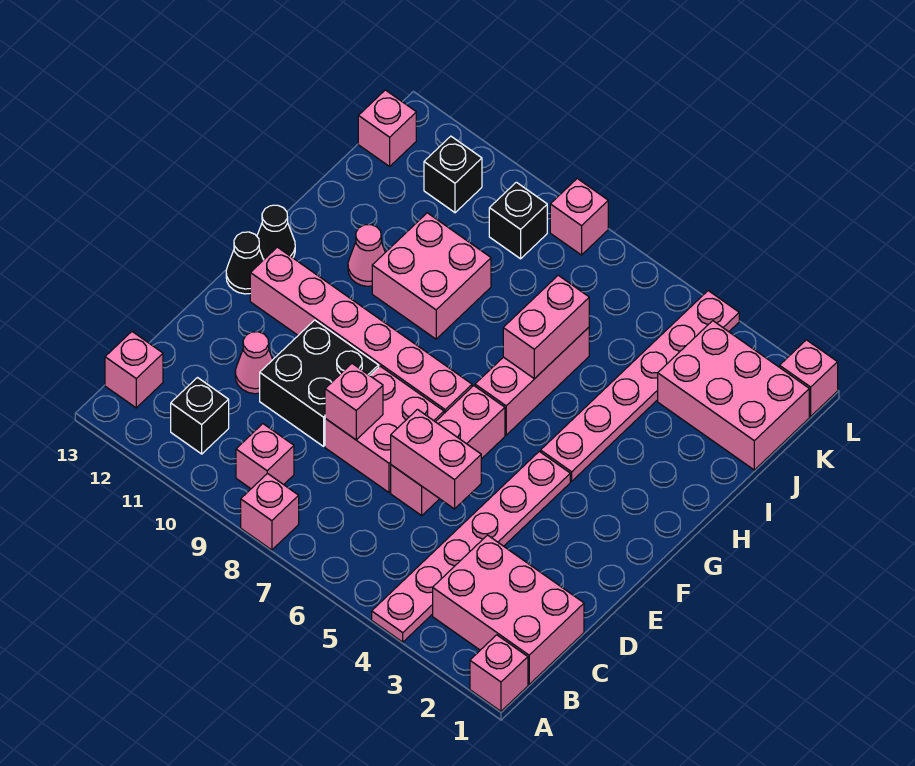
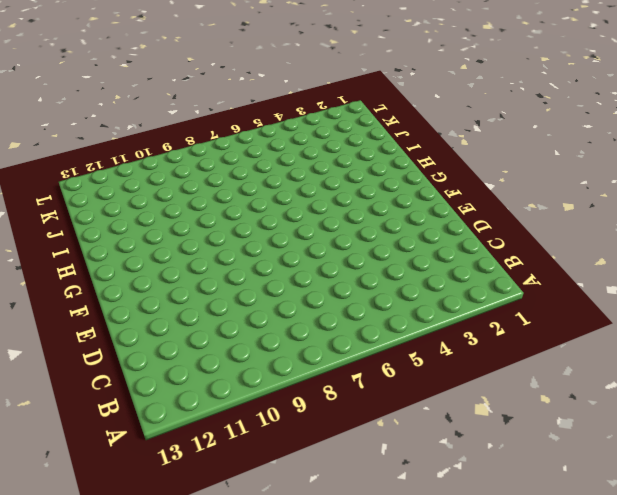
none -> pink 1x1 brick [470,635,528,711]
none -> pink 1x6 plate [372,451,570,642]
none -> pink 1x1 brick [241,473,299,550]

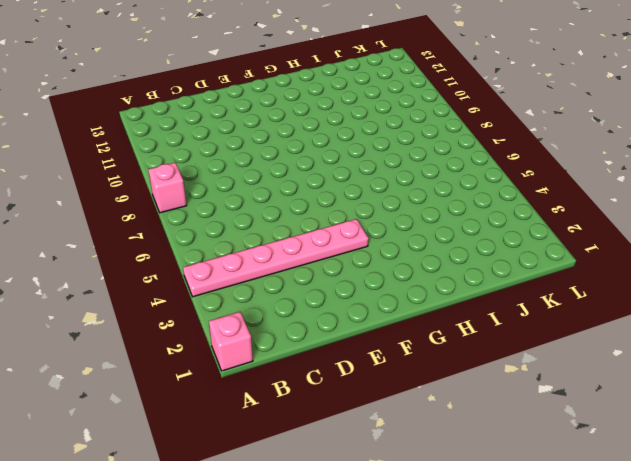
none -> pink 2x3 brick [433,535,584,684]
none -> pink 1x1 brick [236,424,294,489]
none -> black 1x1 brick [171,378,229,454]

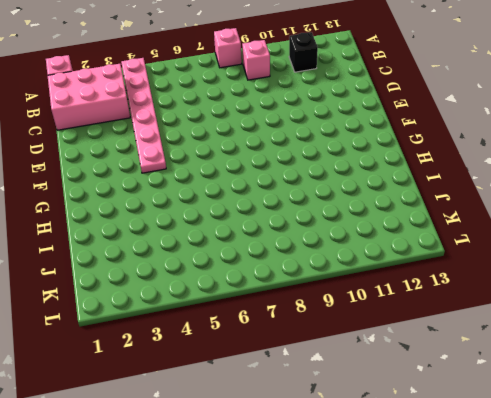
none -> pink 1x1 brick [105,332,163,408]
none -> pink 1x3 brick [391,386,505,516]
none -> pink 2x2 brick [325,366,444,492]

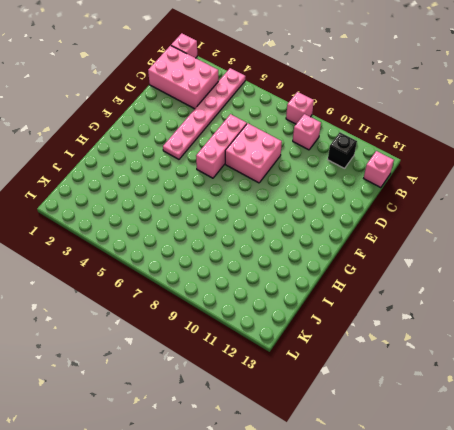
none -> black 2x2 brick [260,320,379,446]
none -> pink 1x1 cone [235,332,273,394]
none -> pink 1x6 brick [250,247,472,413]

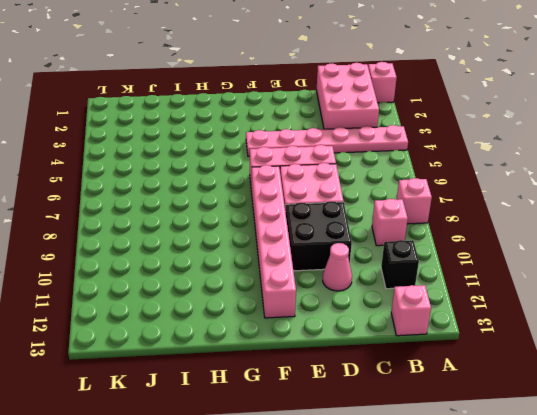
none -> black 1x1 cone [226,232,263,294]
none -> pink 1x6 plate [541,291,739,481]
none -> pink 1x3 brick [475,327,589,435]

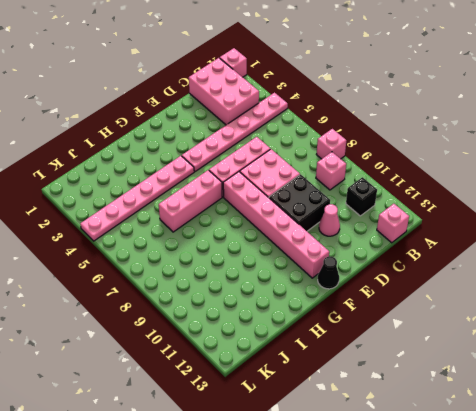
none -> black 1x1 cone [257,205,295,260]
none -> pink 2x2 brick [372,213,491,339]
none -> pink 1x1 cone [348,225,385,286]

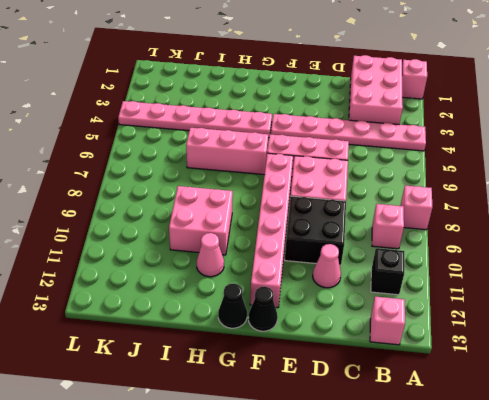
none -> pink 2x3 brick [658,321,809,470]
none -> black 1x1 brick [489,182,547,259]
none -> black 1x1 brick [424,136,482,213]

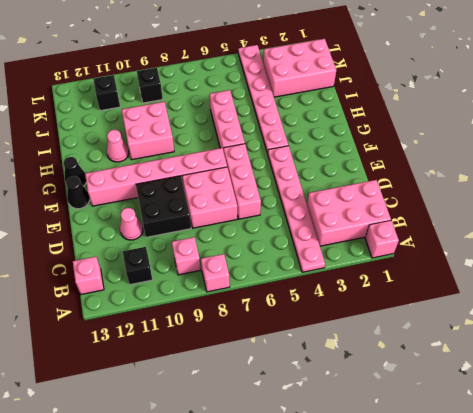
none -> pink 1x1 brick [358,90,416,166]
none -> pink 1x1 brick [780,340,838,416]
none -> pink 1x1 brick [550,179,608,255]

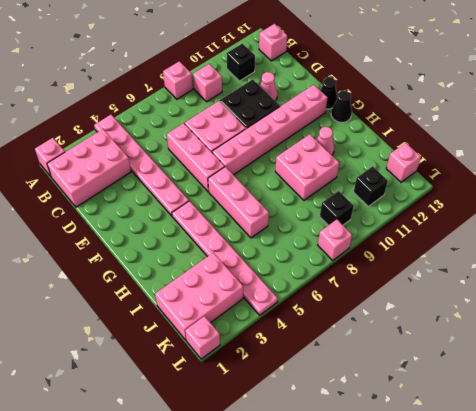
none -> pink 1x2 brick [391,409,481,509]
none -> pink 1x1 brick [325,364,383,440]
none -> pink 1x2 brick [503,275,589,379]

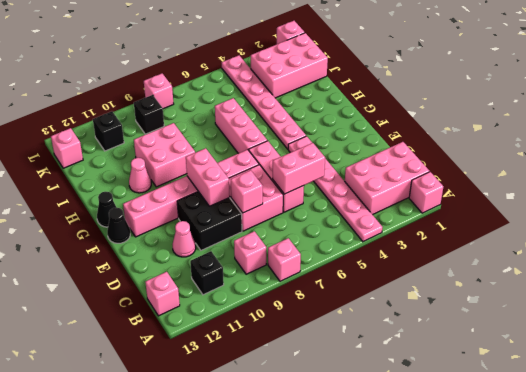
pink 1x2 brick [186,148,230,206] -> pink 1x2 brick moved to [503,275,589,379]

